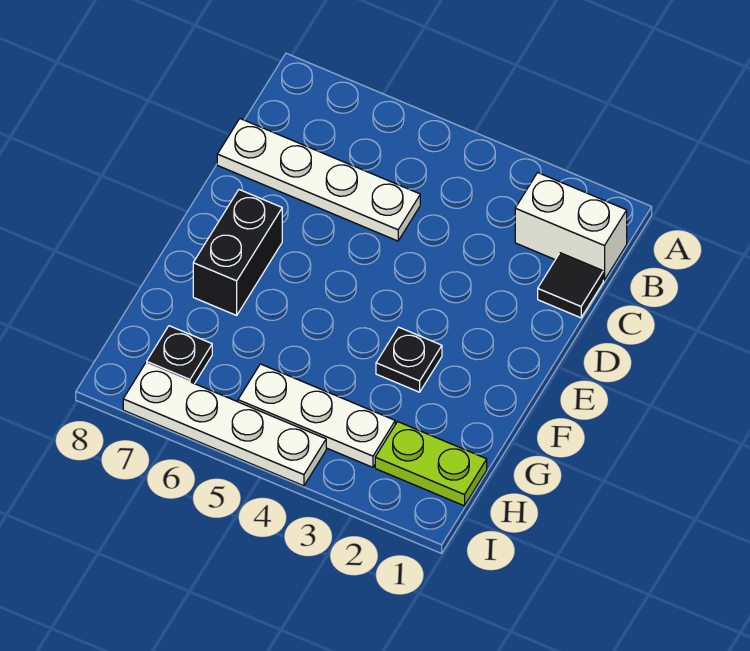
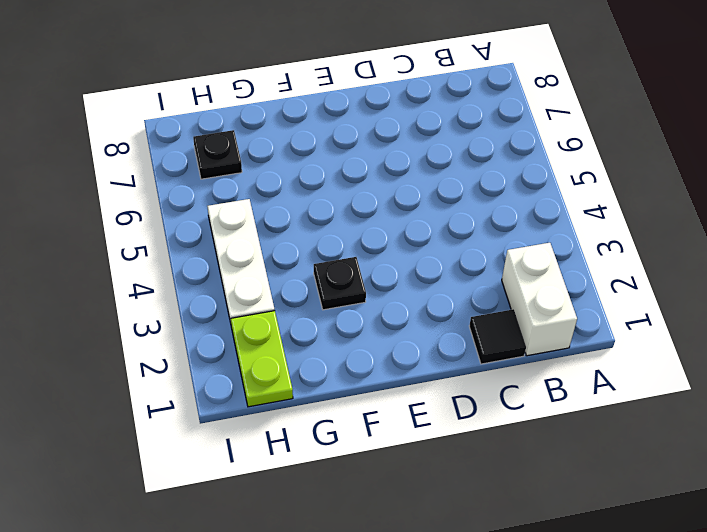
none -> white 1x4 plate [217,119,420,241]
none -> black 1x2 brick [193,190,282,315]

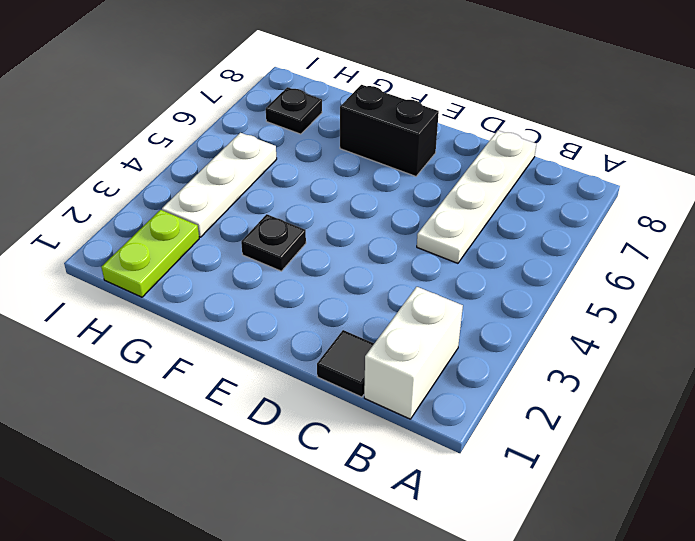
none -> white 1x4 plate [123,363,326,486]

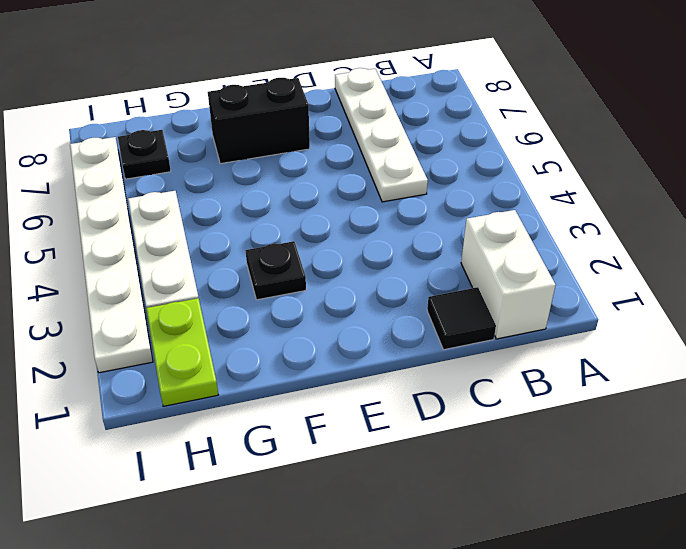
white 1x6 plate [70,137,153,373] -> white 1x4 plate [123,363,326,486]

